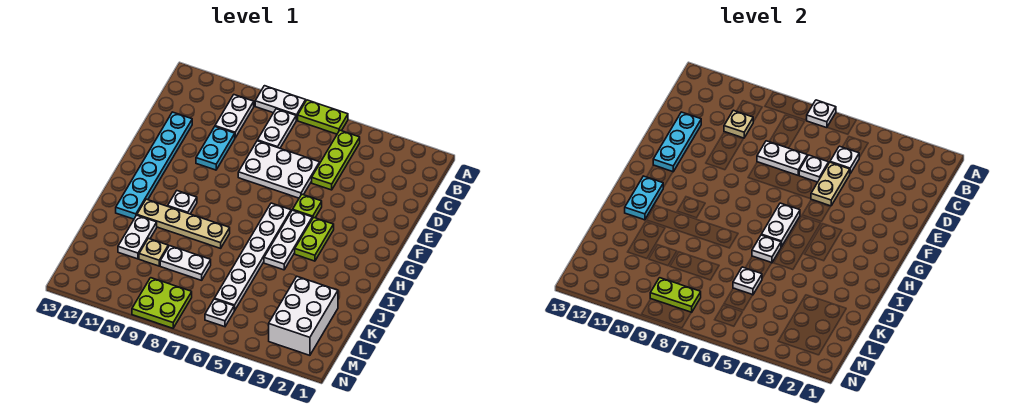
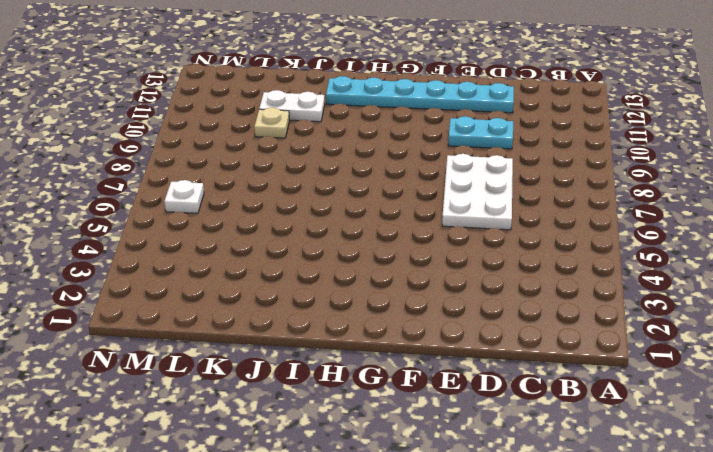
none -> lime 1x2 plate [298,100,348,134]
none -> white 1x2 plate [255,86,306,120]
none -> lime 1x3 plate [312,130,360,190]
none -> white 1x2 plate [257,109,296,148]

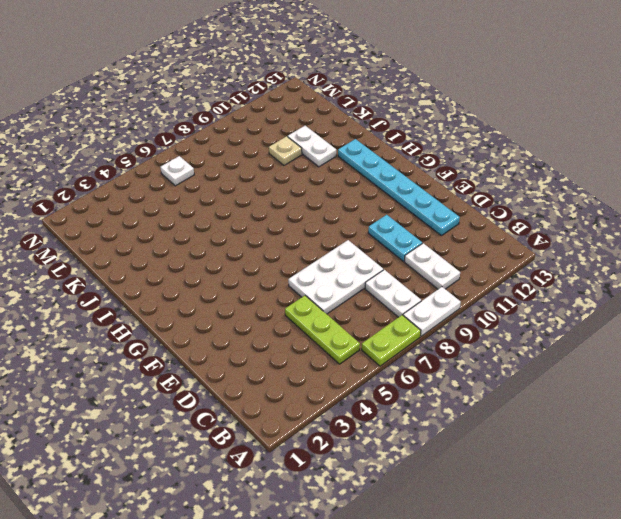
none -> lime 1x1 plate [293,194,322,218]
none -> lime 1x2 plate [295,217,334,261]
none -> white 1x3 plate [264,210,312,270]
none -> white 1x6 plate [214,203,291,311]

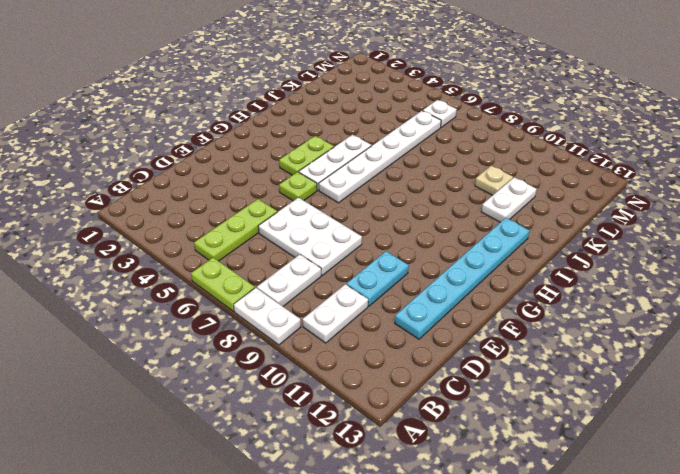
none -> white 1x1 plate [168,191,197,214]
none -> tan 1x4 plate [137,199,230,248]
none -> white 2x3 brick [269,276,338,355]
none -> white 1x2 plate [160,246,211,280]

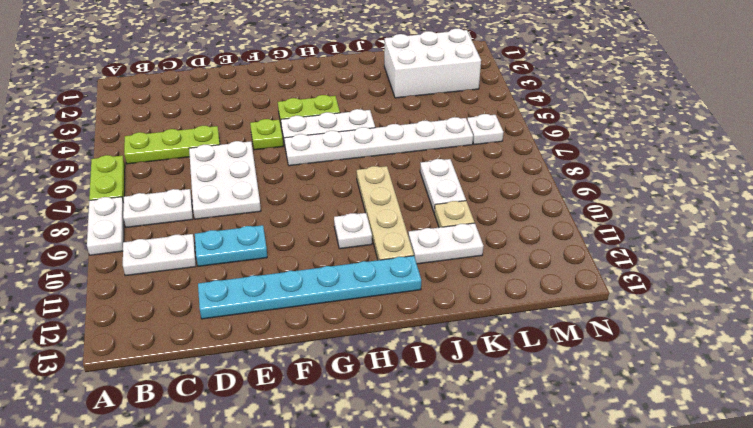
none -> lime 2x2 plate [132,278,192,328]
none -> white 1x1 plate [807,100,836,128]
none -> white 1x1 plate [830,146,860,173]
none -> tan 1x1 plate [724,110,753,138]

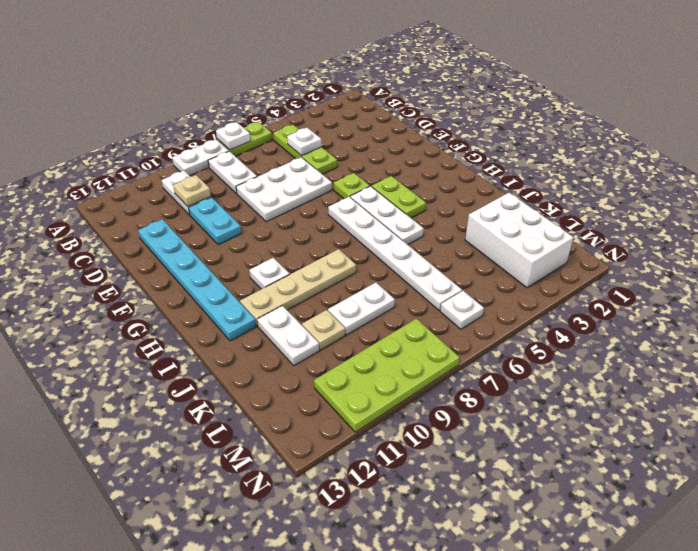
lime 2x4 plate [314,319,460,432] -> lime 2x2 plate [132,278,192,328]
none -> tan 1x2 plate [811,162,850,206]
none -> white 1x1 plate [799,155,829,182]
none -> white 1x2 plate [757,141,807,175]
none -> cyan 1x3 plate [653,112,701,172]

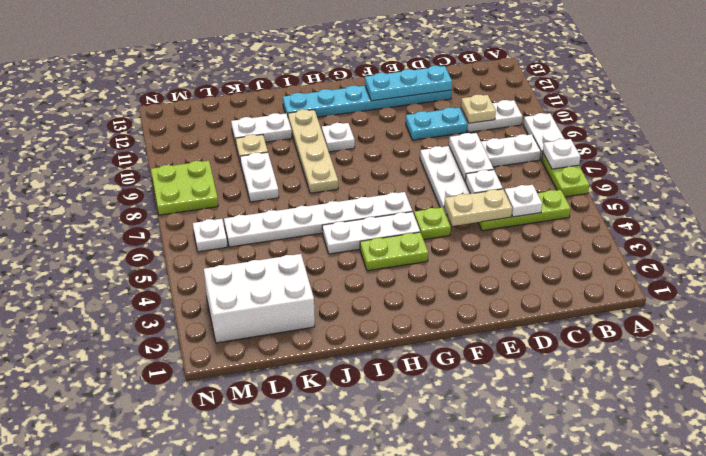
none -> white 1x2 plate [761,203,800,247]
none -> cyan 1x2 plate [625,176,663,220]
none -> white 1x1 plate [752,235,781,263]
none -> white 1x1 plate [733,267,762,295]

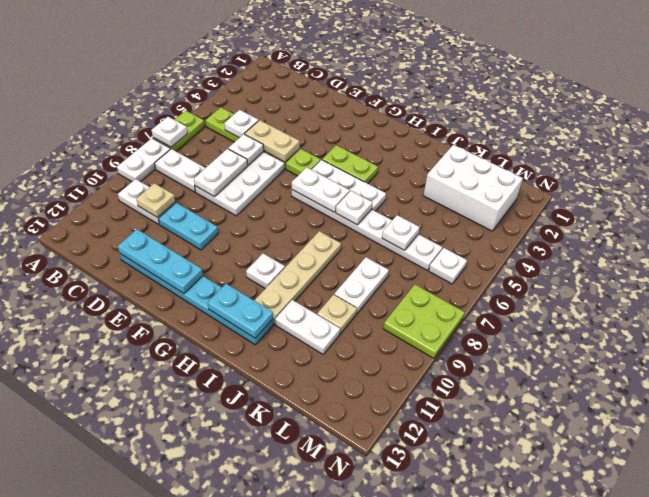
none -> lime 1x2 plate [650,278,701,313]

